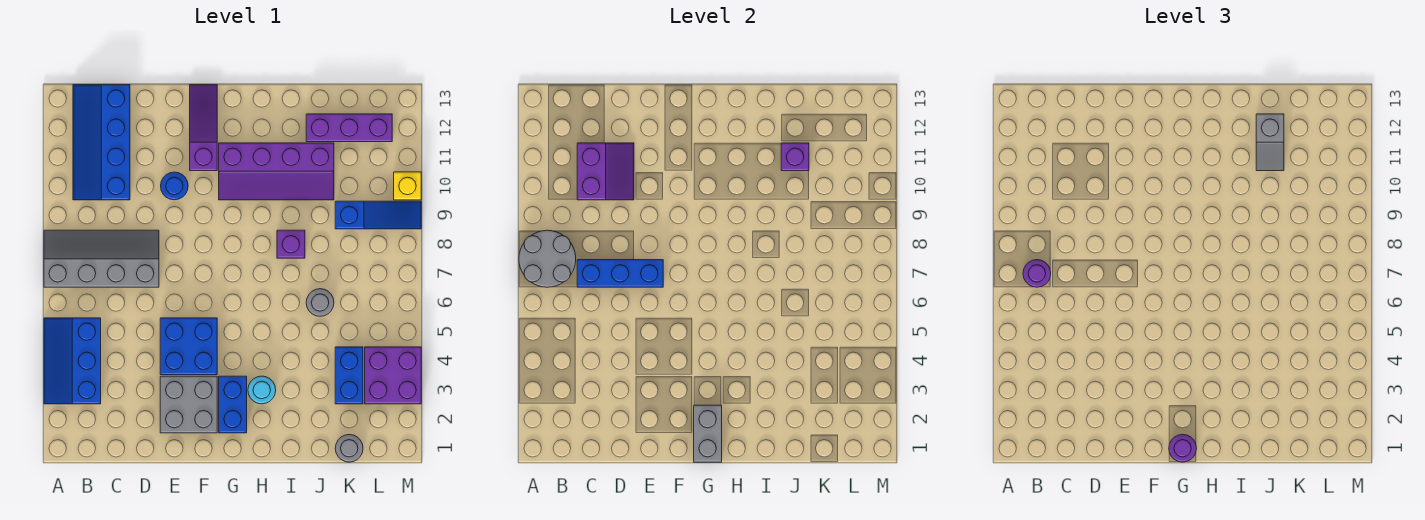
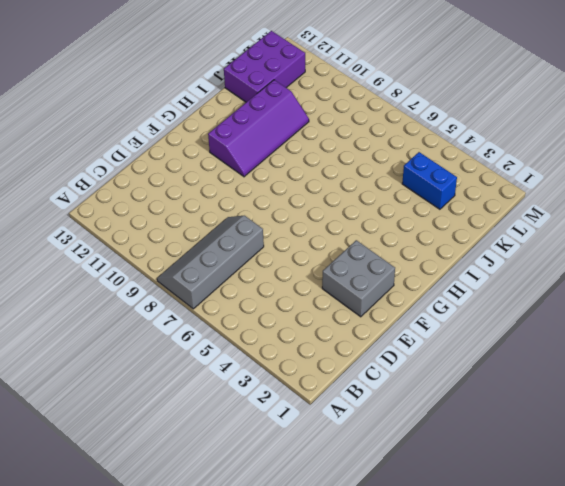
purple 2x3 brick [224,31,305,102] -> purple 1x3 brick [306,114,392,142]
none -> blue 2x3 slope [44,318,101,404]
none -> blue 2x4 slope [73,85,130,200]
none -> blue 2x2 brick [160,318,217,375]

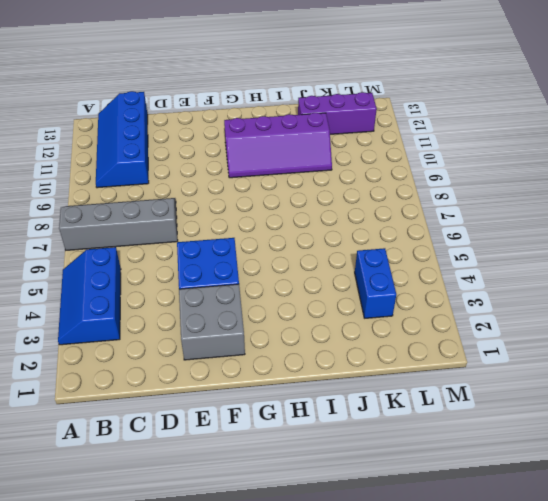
none -> blue 1x1 round brick [161,172,188,200]
none -> purple 1x3 slope [190,85,217,171]
none -> blue 1x2 brick [219,376,247,433]

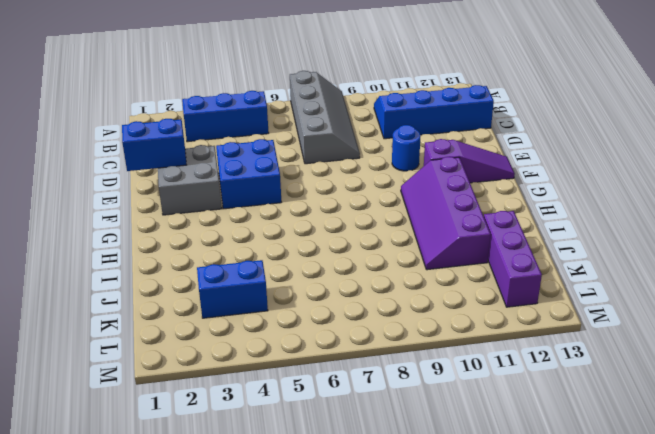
blue 1x2 brick [122,119,186,171] -> blue 1x2 brick moved to [219,376,247,433]
none -> cyan 1x1 round brick [248,376,276,404]
none -> purple 1x1 brick [277,230,305,258]
none -> grey 1x1 round brick [306,289,334,316]

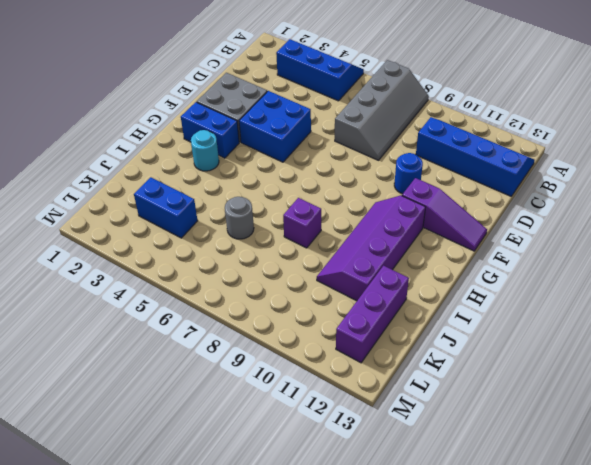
none -> grey 1x1 round brick [335,435,363,462]
none -> blue 1x3 slope [335,201,421,229]
none -> purple 2x2 brick [365,347,421,404]

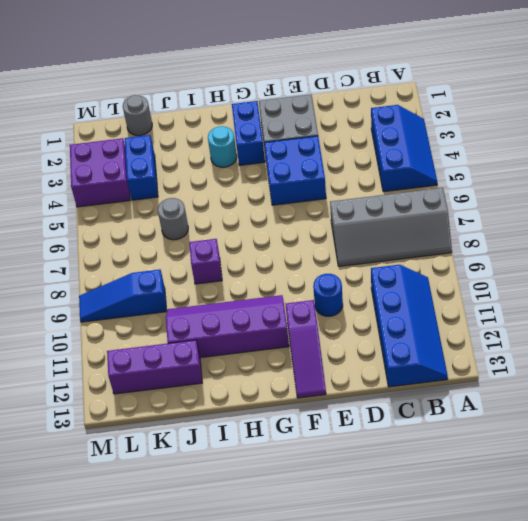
none -> yellow 1x1 brick [394,172,421,200]
none -> grey 2x2 round brick [519,230,576,287]
none -> blue 1x3 brick [577,260,663,287]

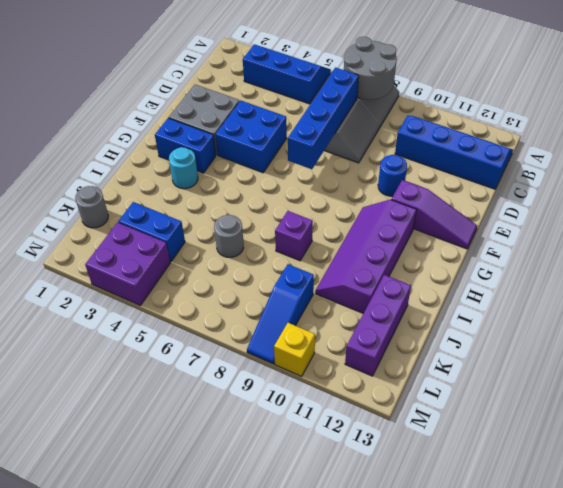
blue 1x4 brick [288,68,359,169] -> blue 1x3 brick [577,260,663,287]
none -> purple 2x2 slope [577,143,634,200]
none -> grey 1x2 brick [694,405,722,462]
none -> purple 1x1 brick [781,143,809,171]

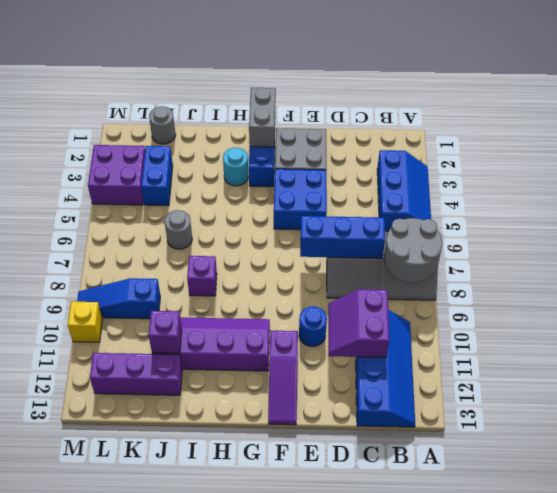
none -> purple 1x1 round brick [1023,260,1051,287]
none -> purple 1x1 round brick [1169,434,1197,462]
none -> grey 1x2 slope [1256,114,1284,171]

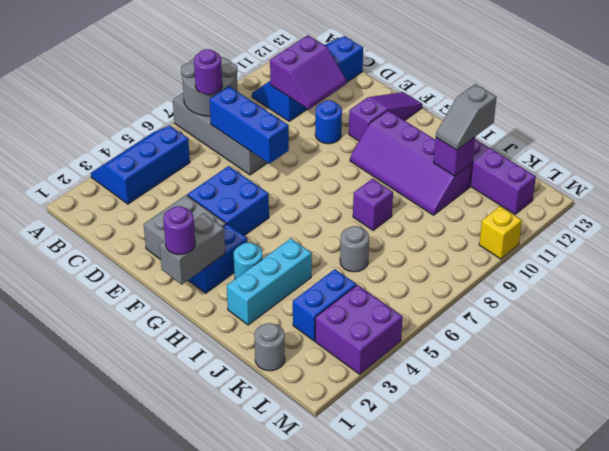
cyan 1x3 brick [227,239,312,325] -> none
none -> blue 1x3 slope [335,201,421,229]

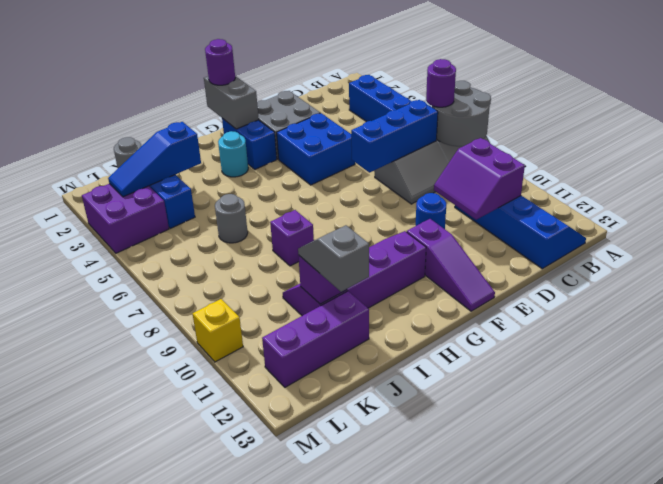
blue 1x3 slope [108,122,201,197] -> blue 1x3 slope moved to [335,201,421,229]

